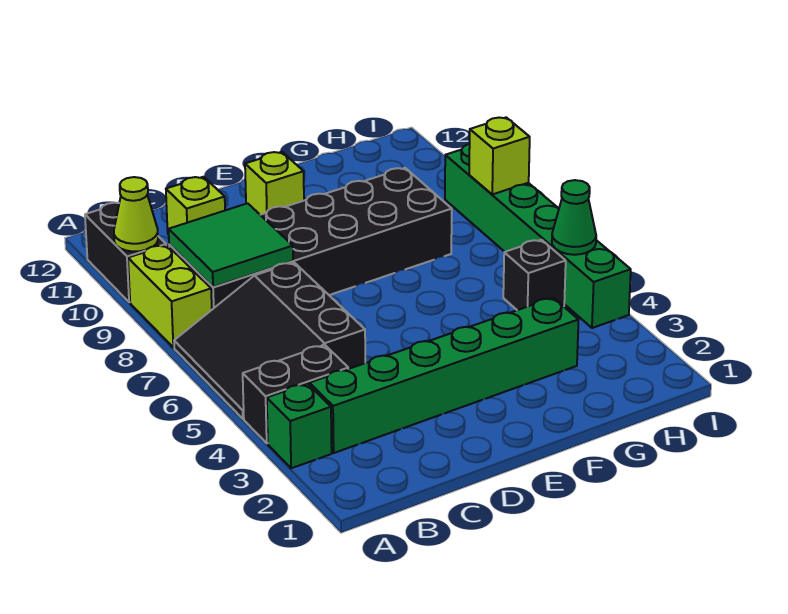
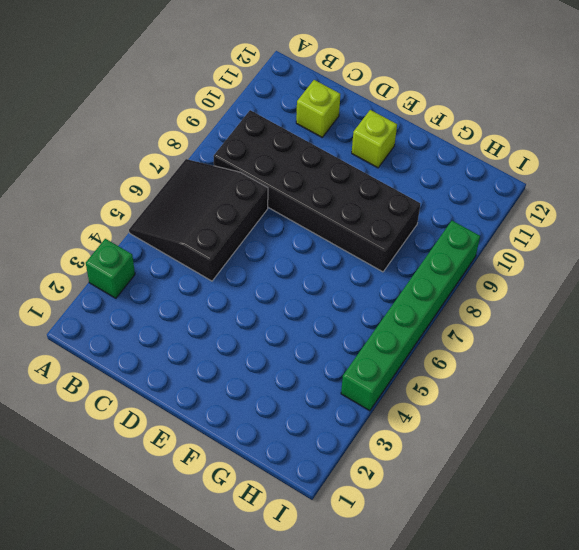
none -> black 1x2 brick [243,345,348,443]
none -> lime 1x2 brick [128,245,212,348]
none -> black 1x2 brick [85,203,166,302]

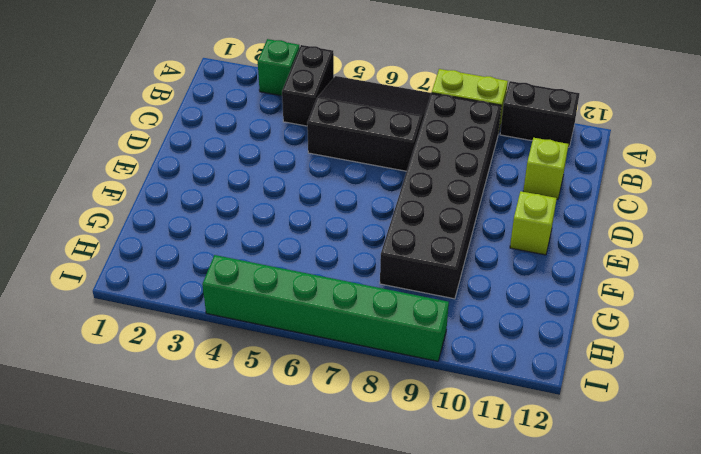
none -> green 1x6 brick [309,298,578,453]
none -> black 1x1 brick [503,240,566,310]
none -> lime 1x1 cone [114,177,158,252]

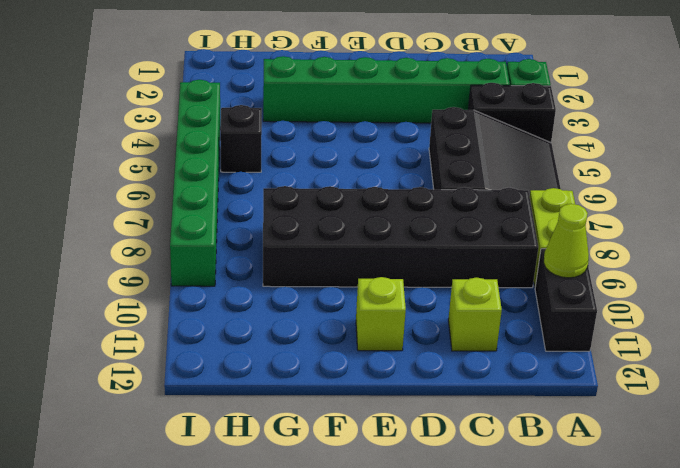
none -> green 2x2 tile [169,203,293,287]
none -> green 1x1 cone [552,180,596,255]
none -> lime 1x1 brick [469,117,530,194]

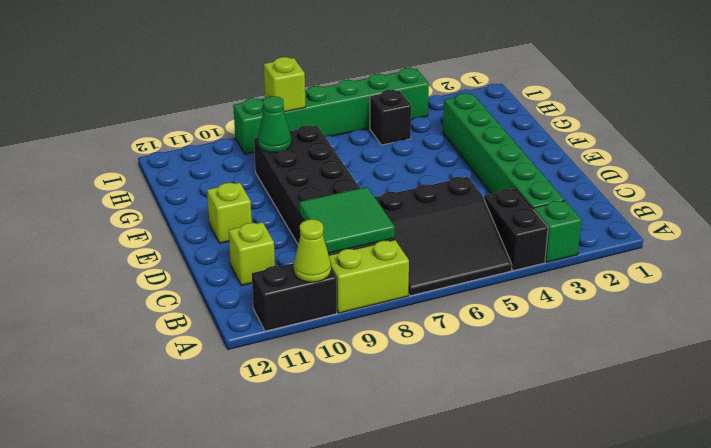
green 1x1 cone [258,96,291,152] -> green 1x1 cone moved to [552,180,596,255]

